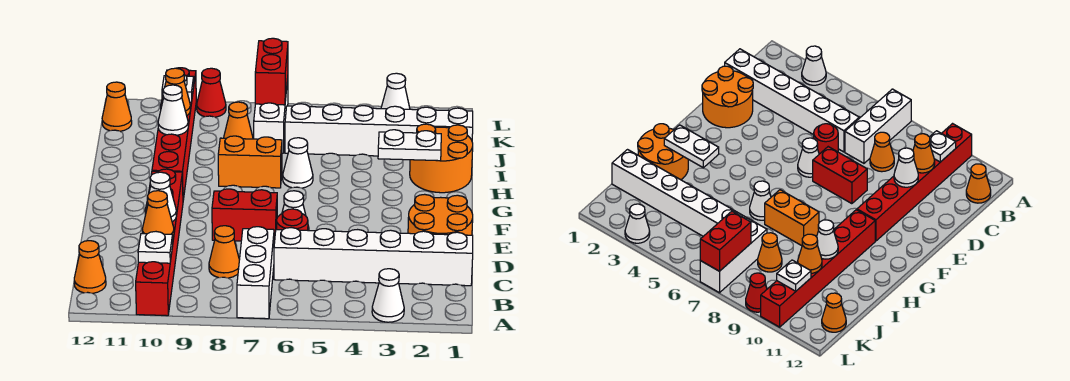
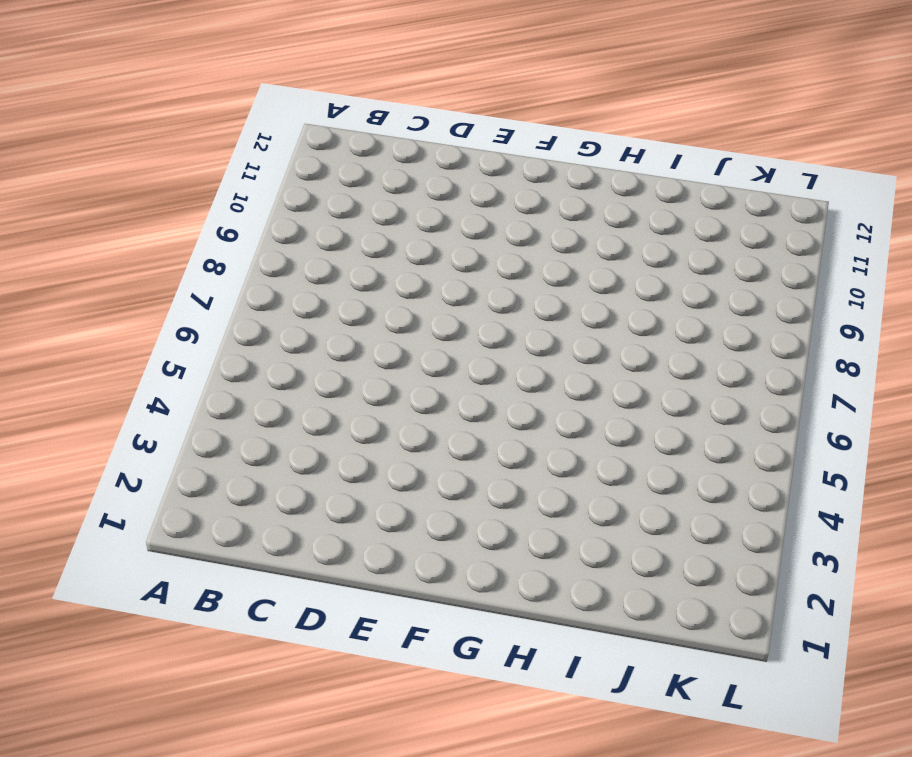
none -> white 1x1 cone [372,269,404,322]
none -> white 1x3 brick [237,227,274,319]
none -> red 1x6 brick [136,169,183,316]

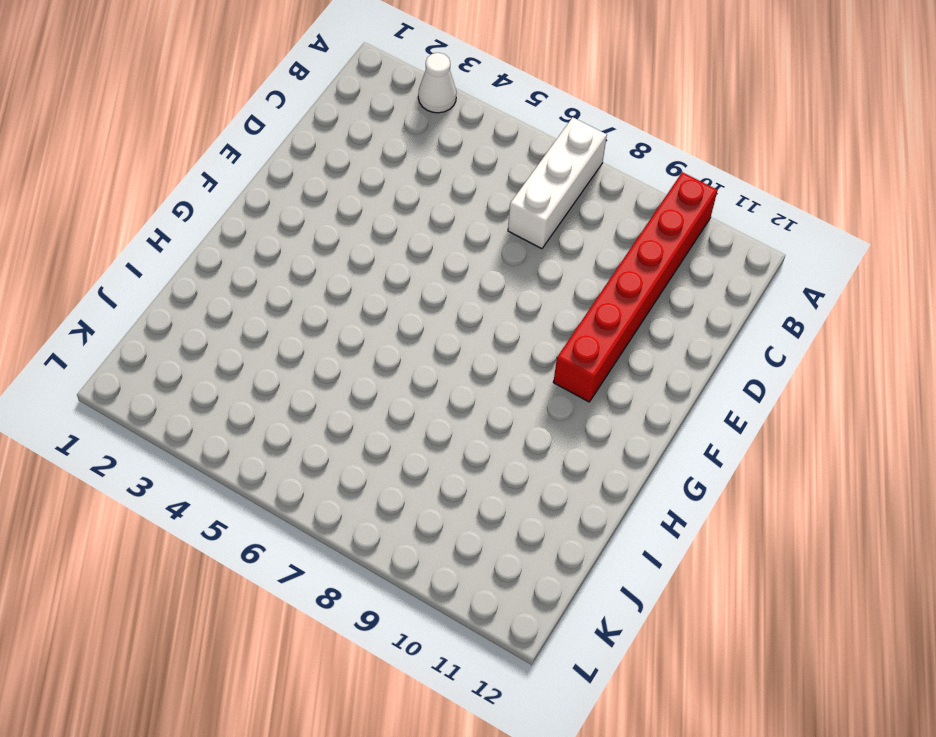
none -> orange 1x1 cone [74,241,106,293]
none -> white 1x6 brick [274,228,473,286]
none -> orange 1x1 cone [209,226,239,278]

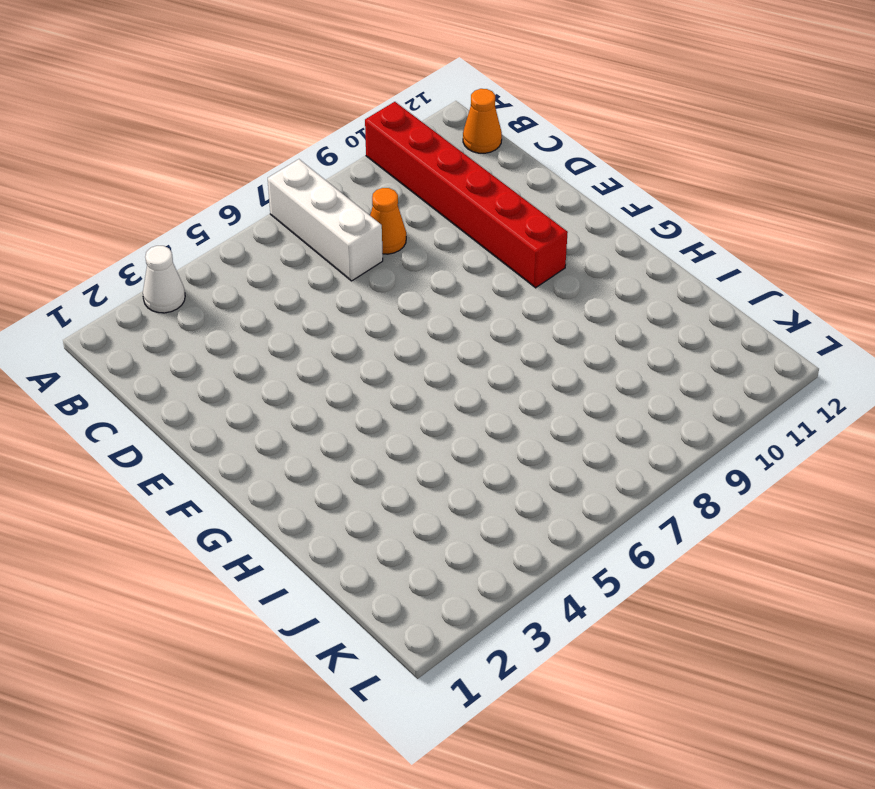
none -> white 1x6 brick [274,228,473,286]
none -> orange 2x2 round brick [408,194,473,235]
none -> red 1x1 round brick [277,209,308,230]

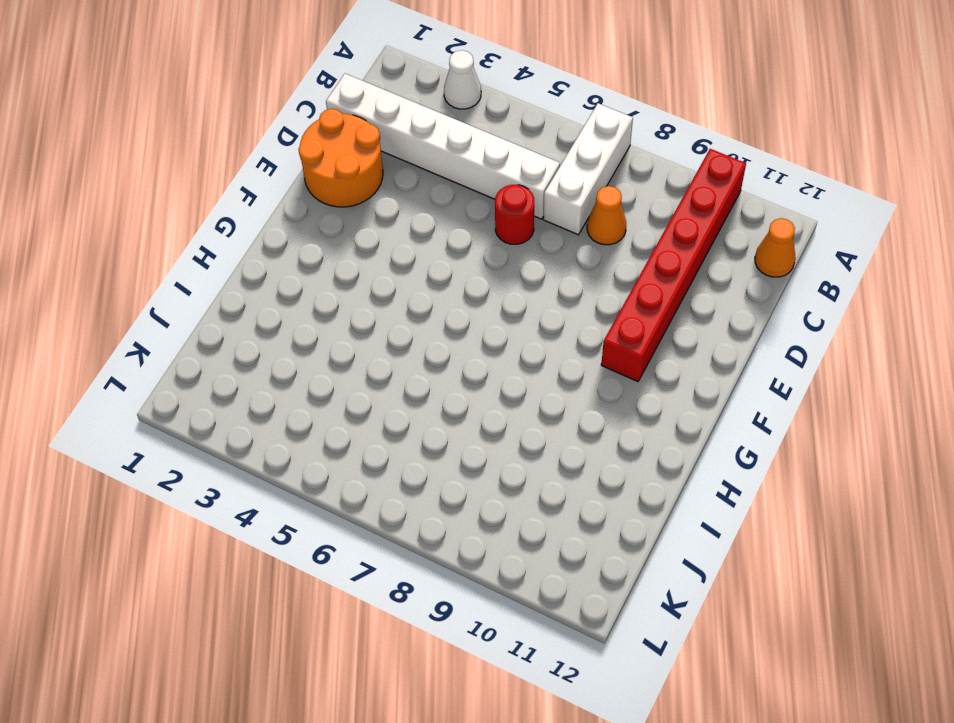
none -> white 1x1 cone [282,191,309,231]
none -> red 1x2 brick [212,189,277,242]
none -> red 1x6 brick [152,68,196,200]

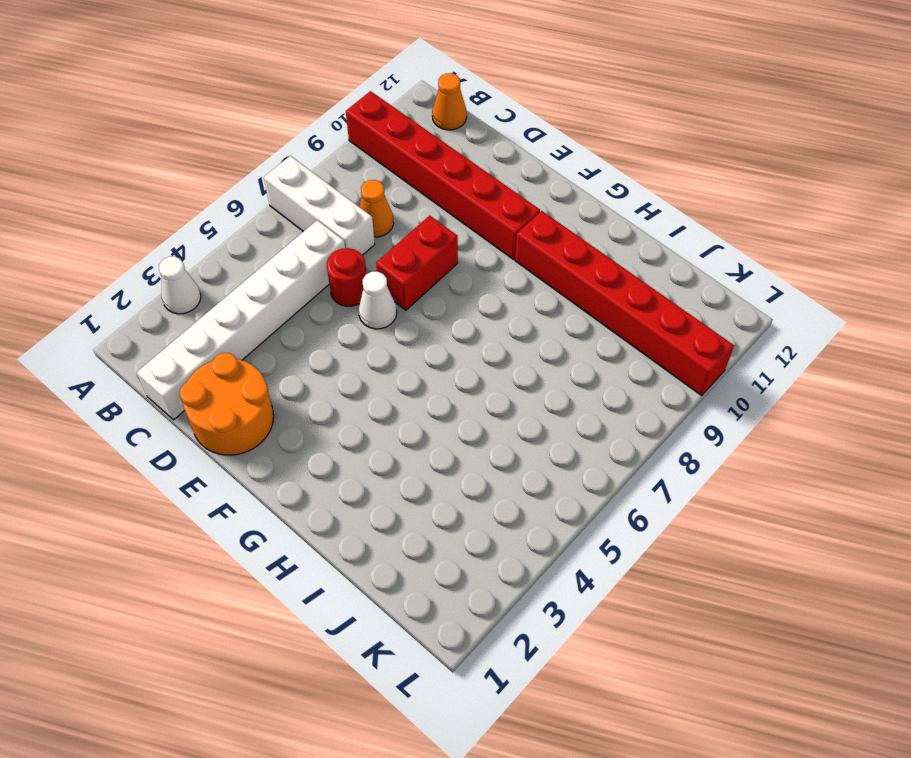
none -> orange 2x2 round brick [410,124,473,193]
none -> white 1x1 cone [283,138,313,188]
none -> orange 1x2 brick [218,136,282,188]

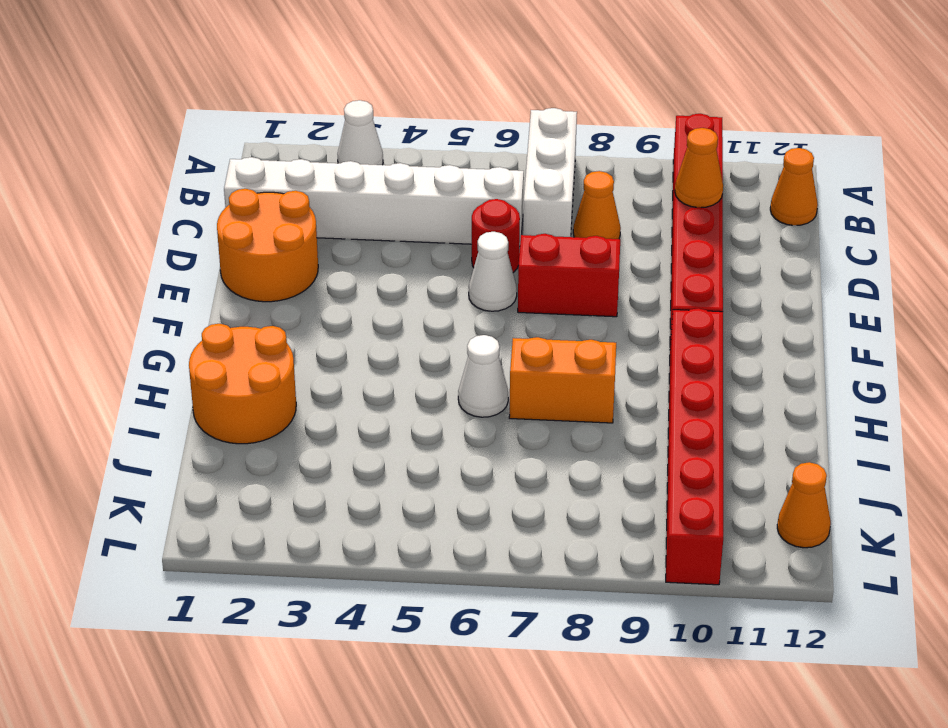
none -> white 1x6 brick [285,104,473,156]
none -> white 1x3 brick [254,78,288,153]
none -> orange 1x1 cone [224,102,253,139]

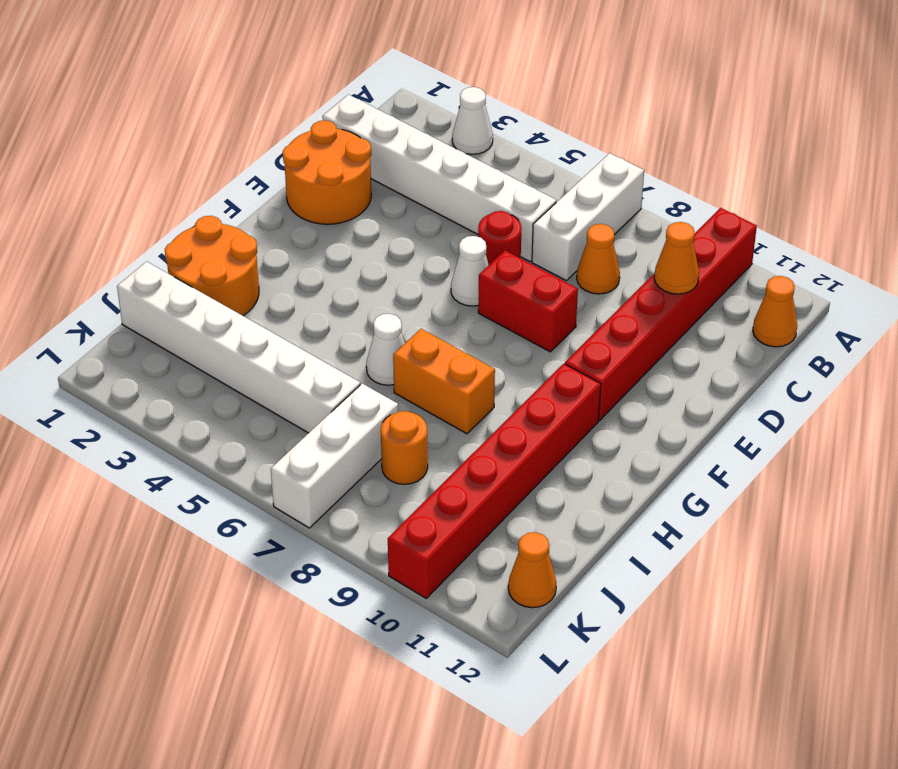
orange 1x1 round brick [381,411,428,484] -> orange 1x1 cone [224,102,253,139]
none -> white 1x1 cone [381,73,410,109]
none -> red 1x1 cone [197,68,226,117]
none -> white 1x1 plate [138,232,173,263]

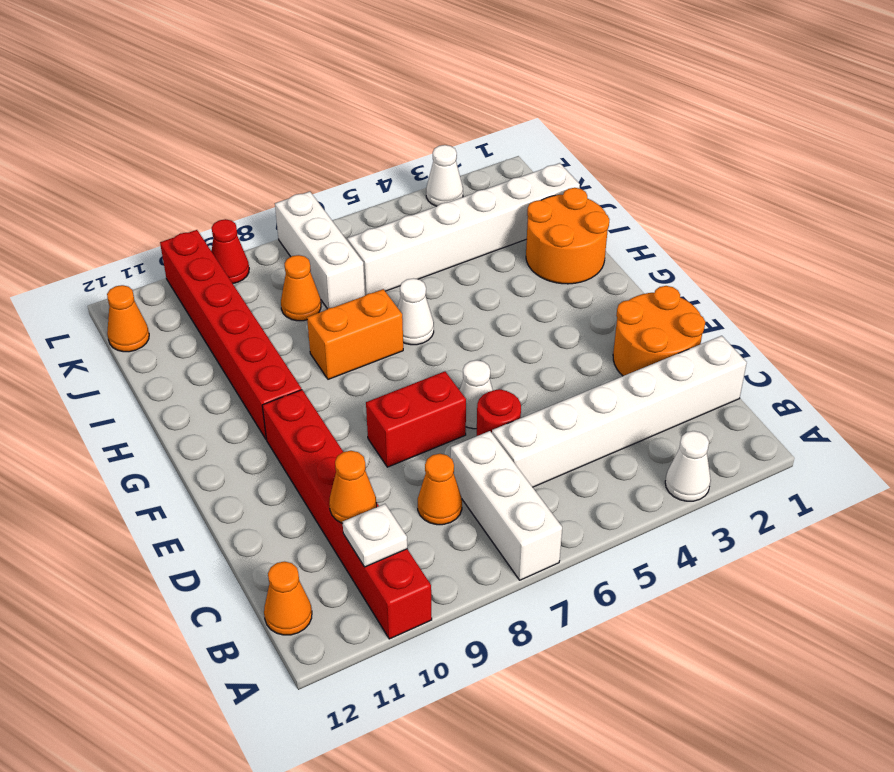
none -> white 1x1 cone [145,172,176,222]
none -> white 1x2 plate [378,130,441,161]
none -> white 1x1 cone [158,85,188,135]

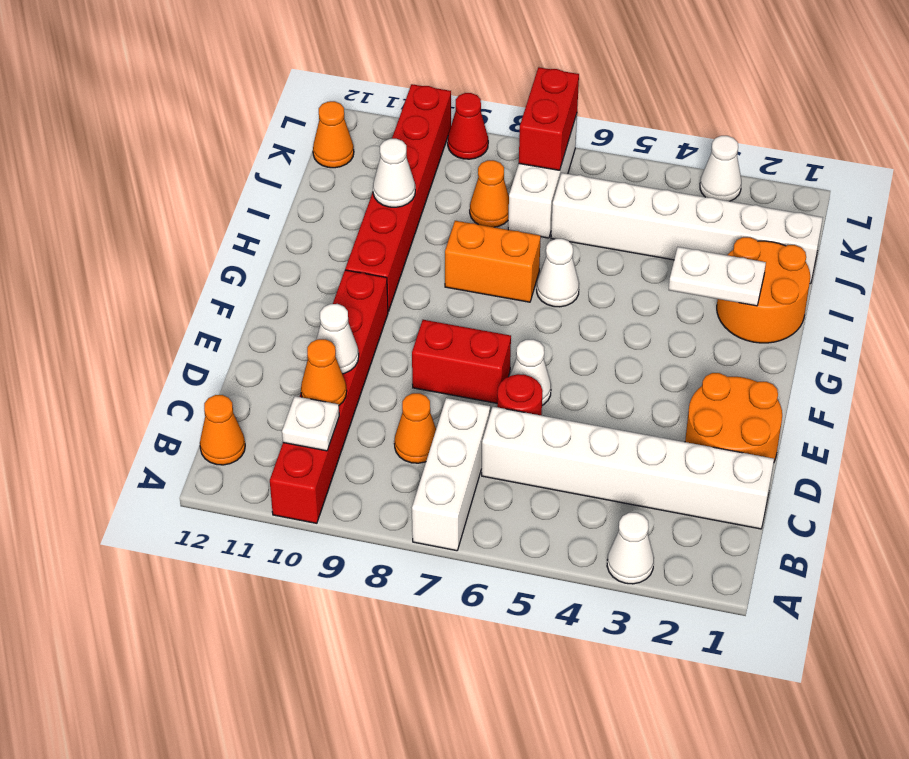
none -> orange 1x1 cone [161,68,190,115]
none -> white 1x1 plate [162,75,194,102]

